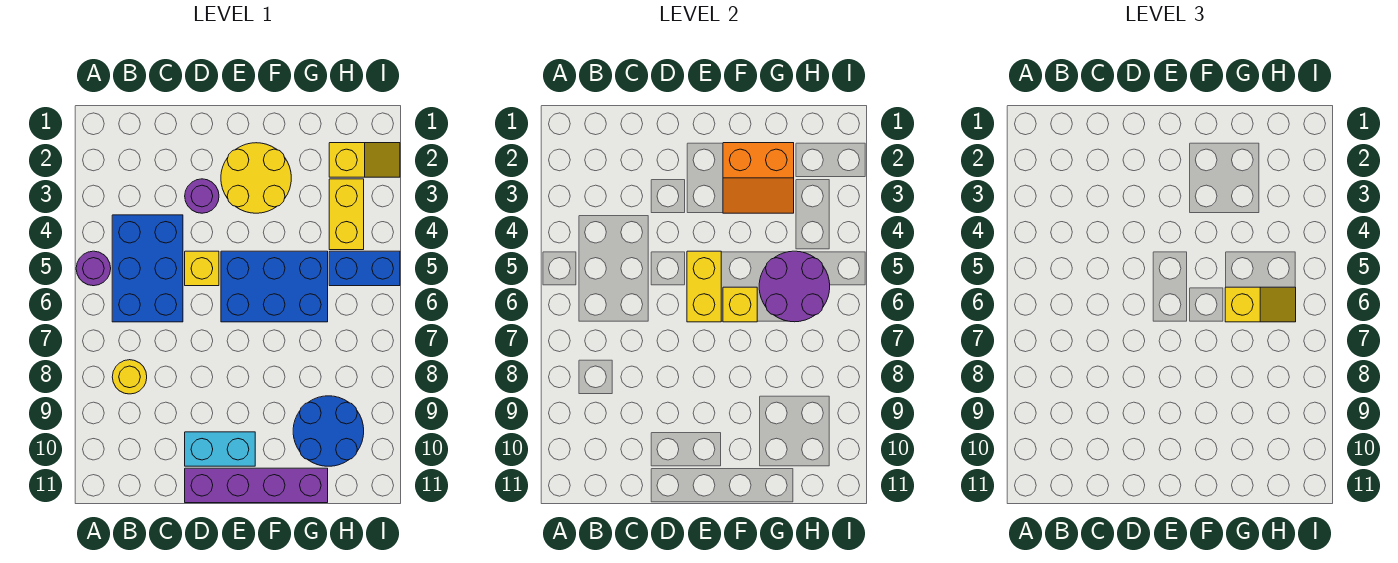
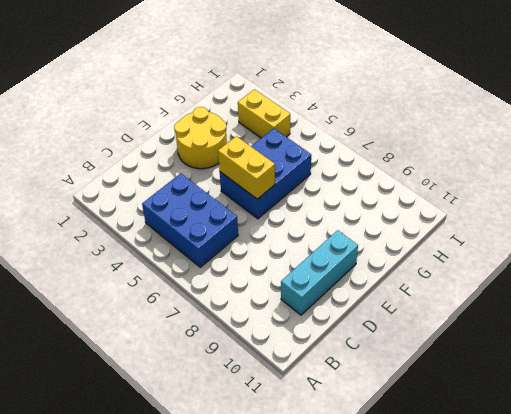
cyan 1x3 brick [281,230,358,315] -> cyan 1x2 brick [185,432,255,466]
none -> purple 1x1 round brick [76,251,111,286]
none -> yellow 1x1 round brick [112,360,147,394]
none -> purple 1x1 round brick [185,179,219,213]

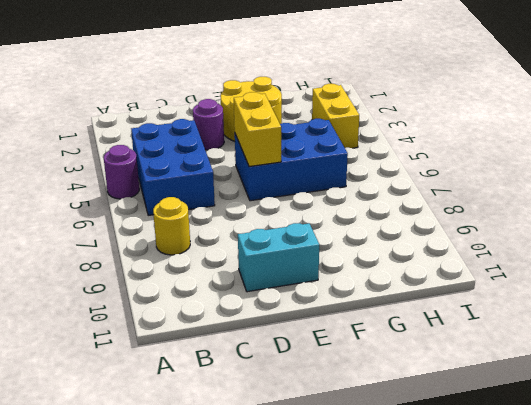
none -> yellow 1x1 brick [185,251,219,286]
none -> purple 1x4 brick [185,468,328,503]
none -> blue 2x2 round brick [293,396,364,466]

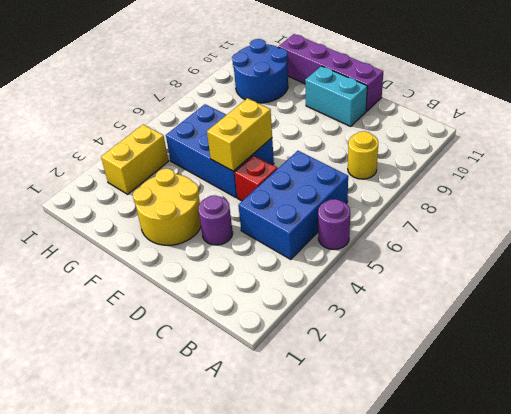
red 1x1 brick [235,156,277,201] -> yellow 1x1 brick [185,251,219,286]
none -> yellow 1x2 slope [329,143,400,177]
none -> blue 1x2 brick [329,251,400,286]
none -> orange 2x2 slope [723,143,794,213]

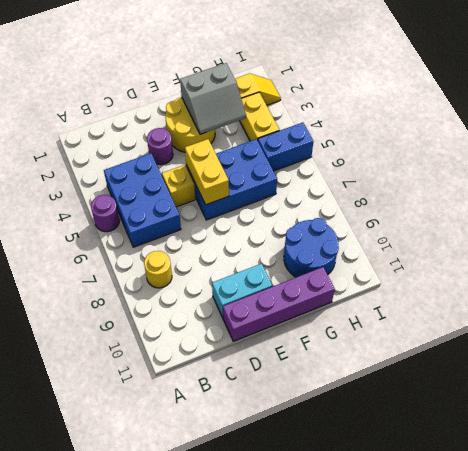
grey 2x2 slope [180,63,246,134] -> orange 2x2 slope [723,143,794,213]
none -> yellow 1x1 brick [723,287,757,322]
none -> purple 2x2 round brick [759,251,830,322]
none -> yellow 1x2 slope [1225,287,1296,322]

